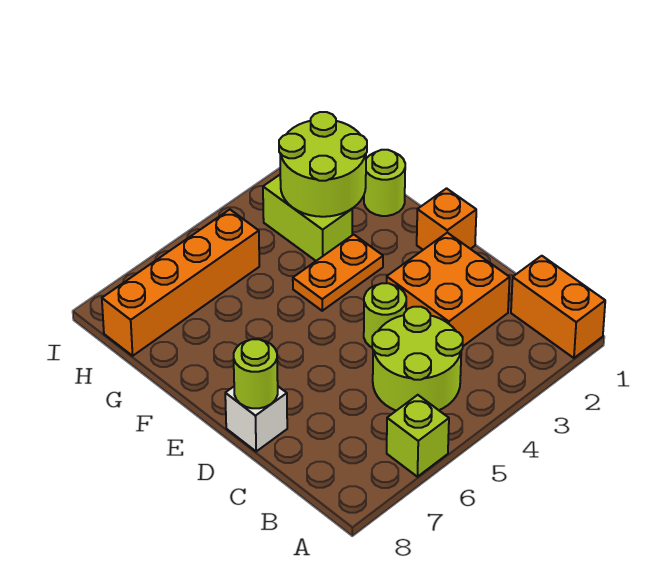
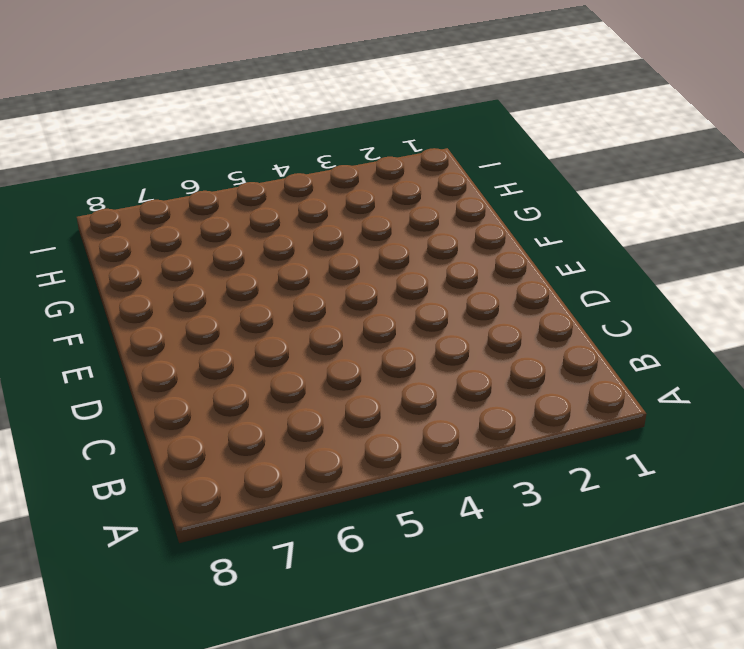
none -> orange 1x2 brick [511,256,605,358]
none -> lime 1x1 brick [387,395,449,477]
none -> lime 2x2 round brick [372,307,463,411]

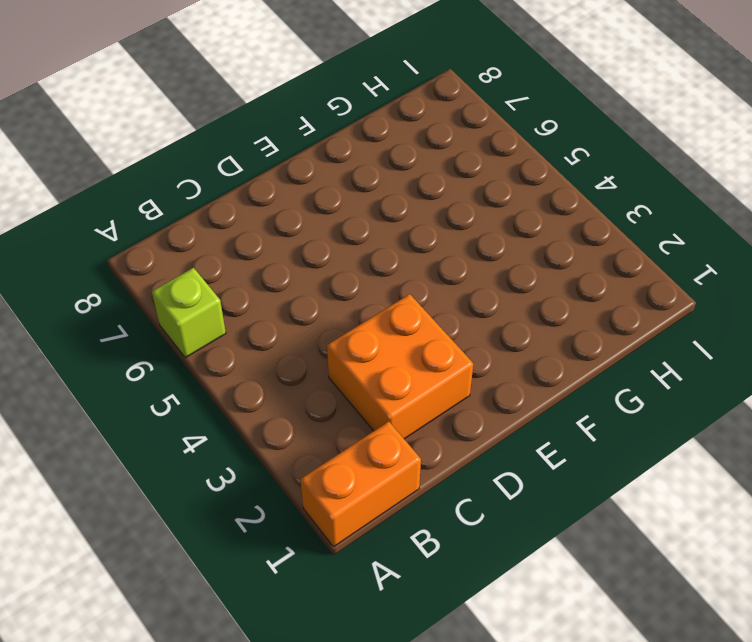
none -> lime 2x2 round brick [372,307,463,411]
none -> lime 1x1 round brick [364,283,406,347]
none -> white 1x1 brick [225,387,287,451]

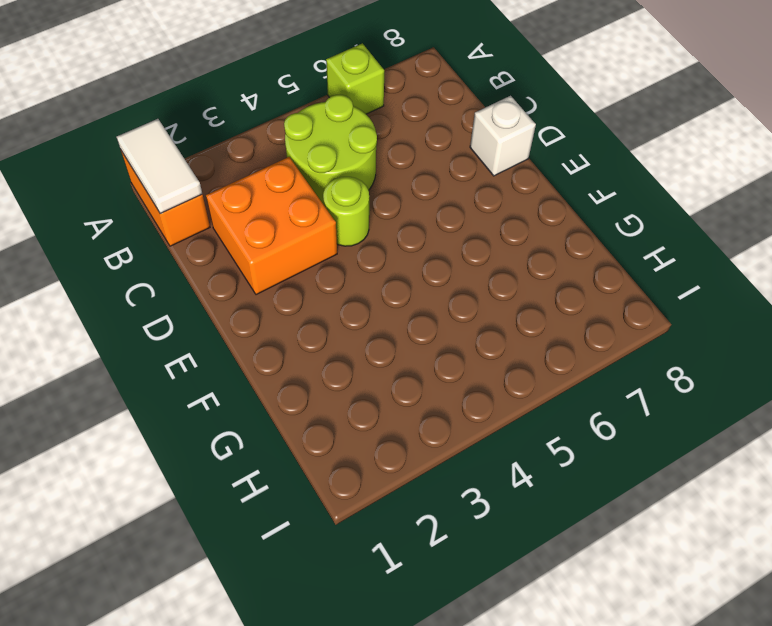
white 1x2 tile [117,119,202,214] -> none
none -> orange 1x1 brick [417,188,476,250]
none -> orange 1x2 plate [293,235,383,311]
none -> lime 1x1 round brick [364,150,405,216]

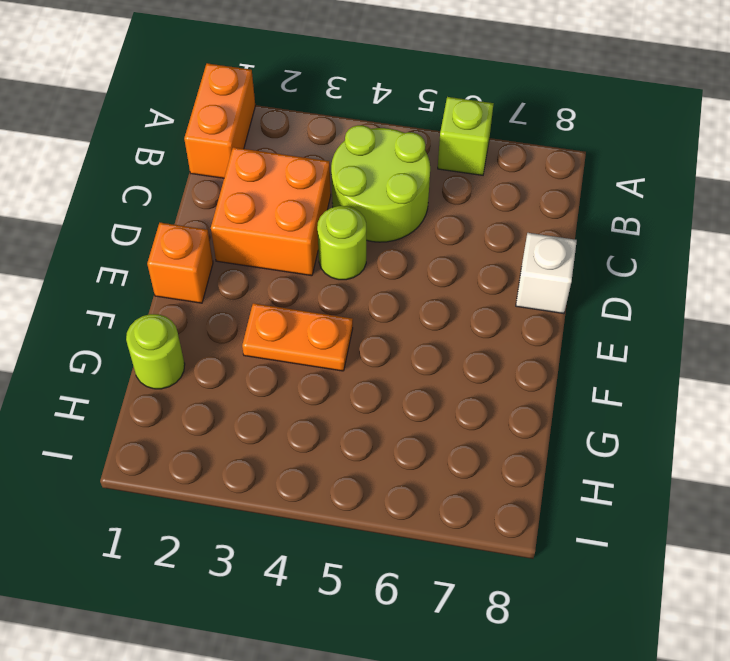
none -> lime 1x2 brick [263,175,352,261]
none -> orange 1x4 brick [102,210,259,356]
none -> lime 1x1 round brick [234,339,278,408]

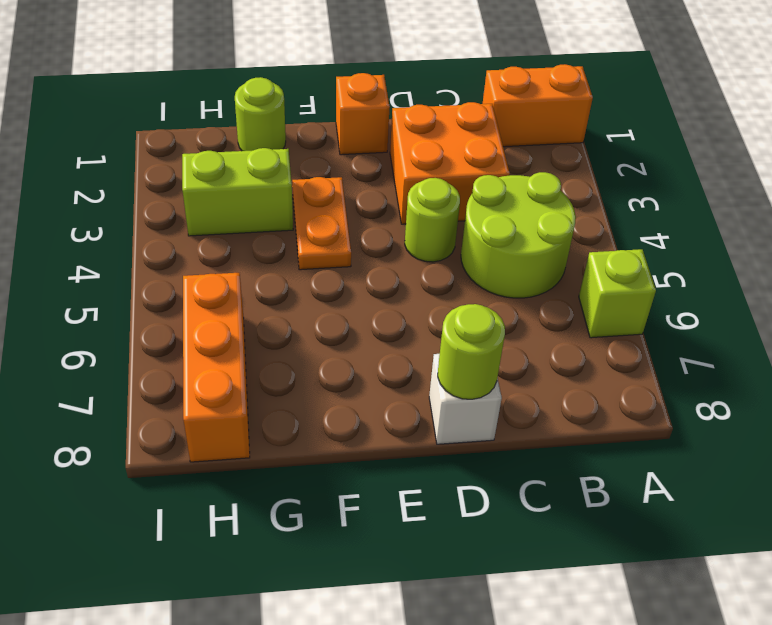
orange 1x3 brick [183,273,250,462] -> orange 1x4 brick [102,210,259,356]
none -> lime 2x2 round brick [279,112,367,217]

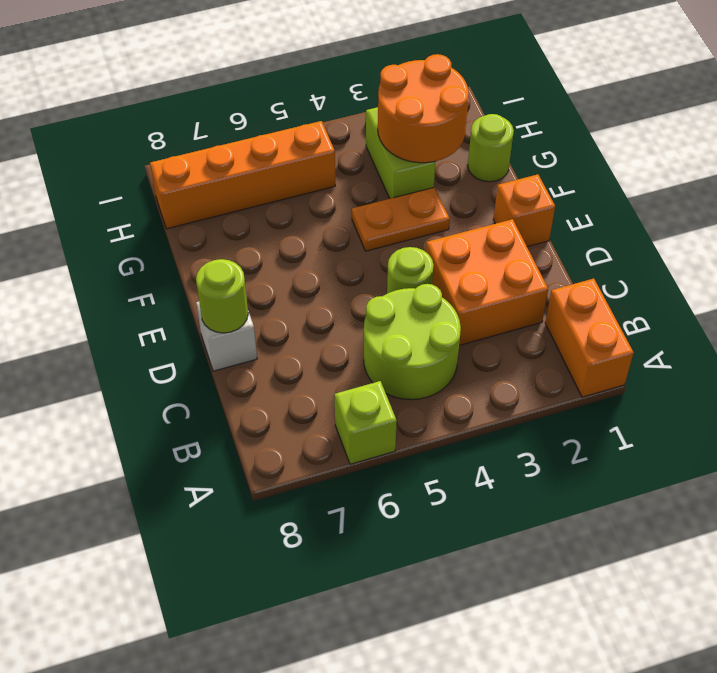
orange 2x2 round brick [378,54,469,163] -> lime 2x2 round brick [279,112,367,217]

